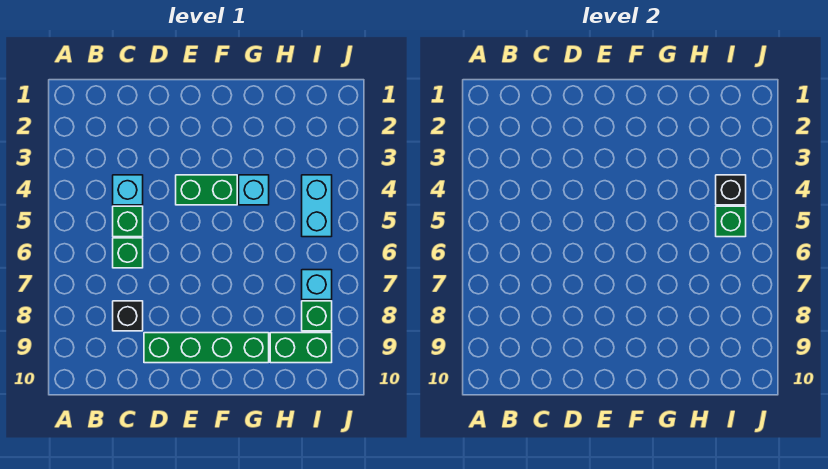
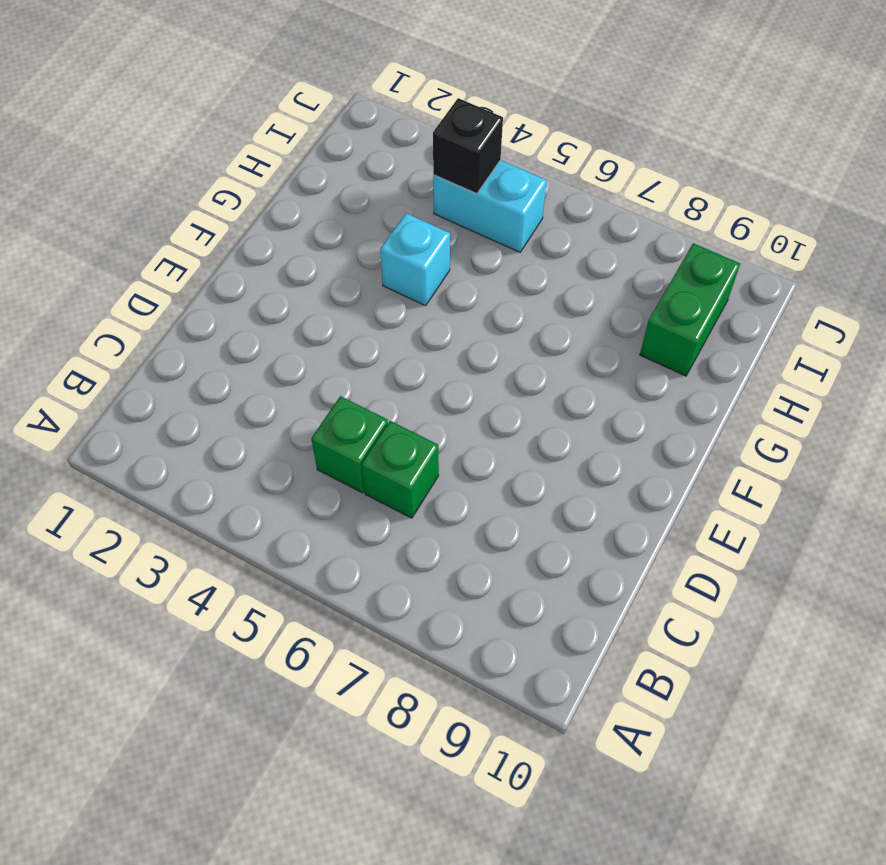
none -> cyan 1x1 brick [113,175,143,205]
none -> black 1x1 brick [113,301,143,331]
none -> green 1x4 brick [144,333,269,363]

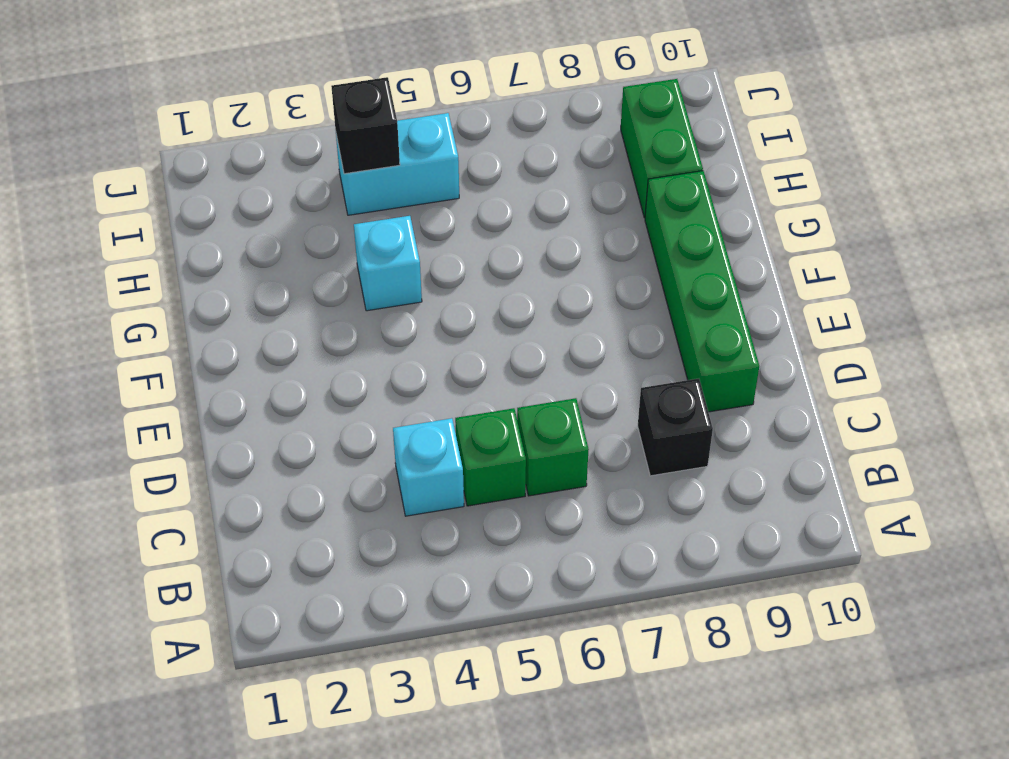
none -> green 1x2 brick [176,175,237,205]
none -> cyan 1x1 brick [302,270,332,300]
none -> green 1x1 brick [302,301,332,331]

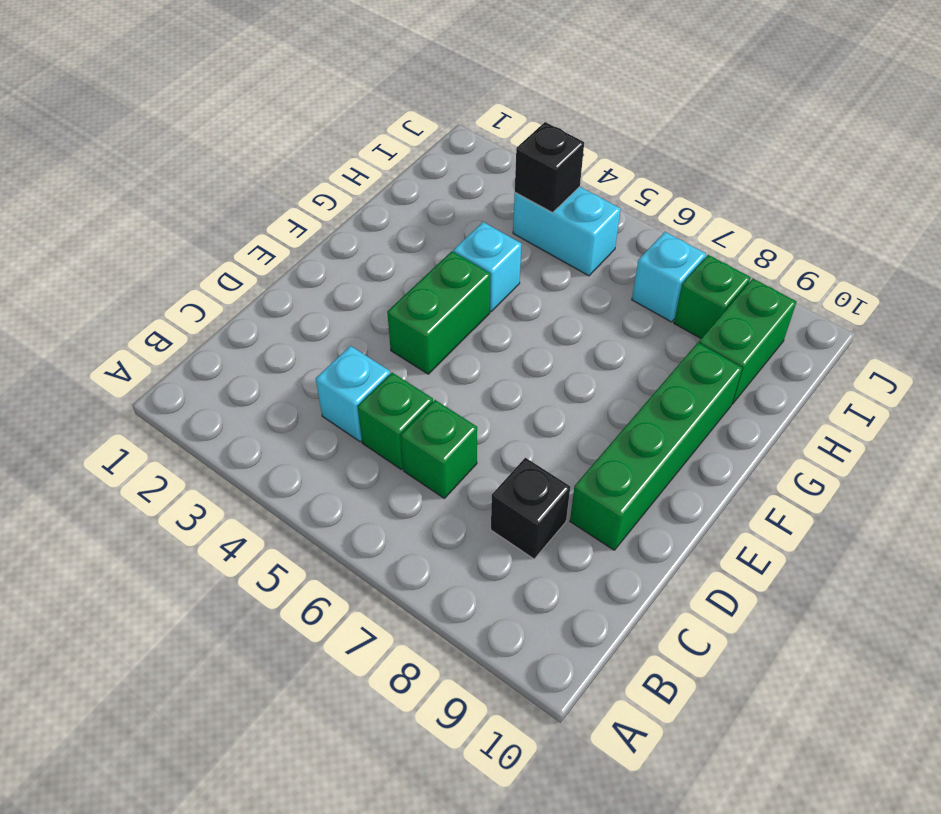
none -> green 1x1 brick [716,206,746,237]

